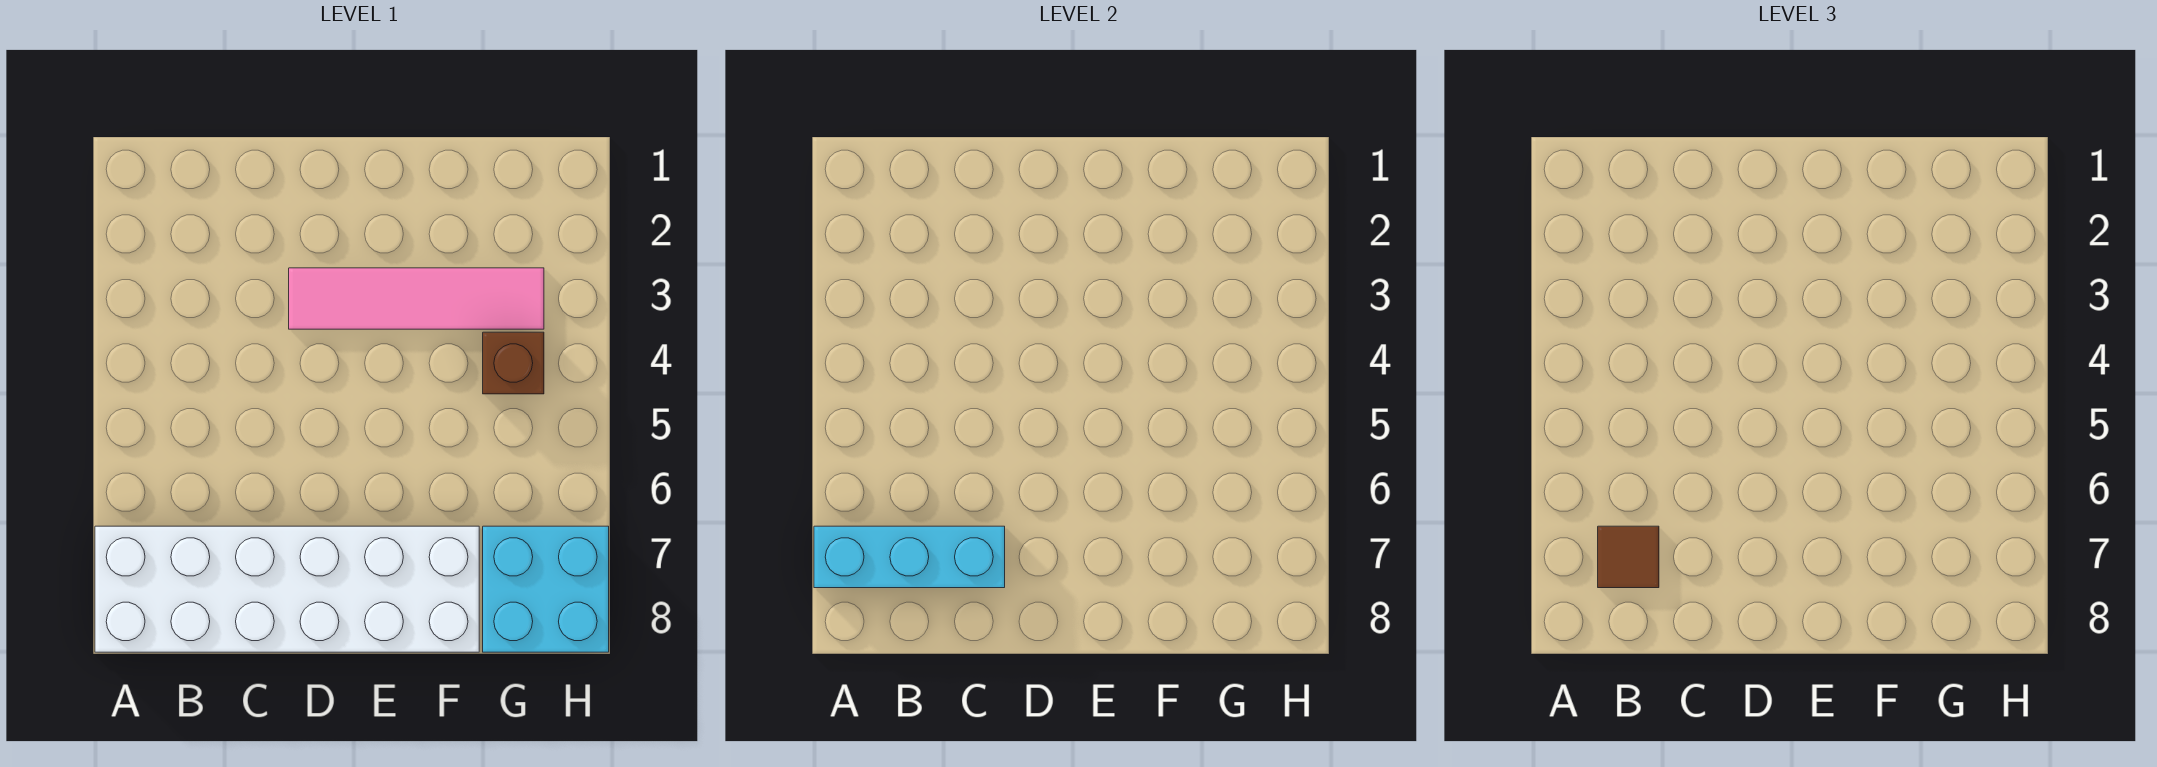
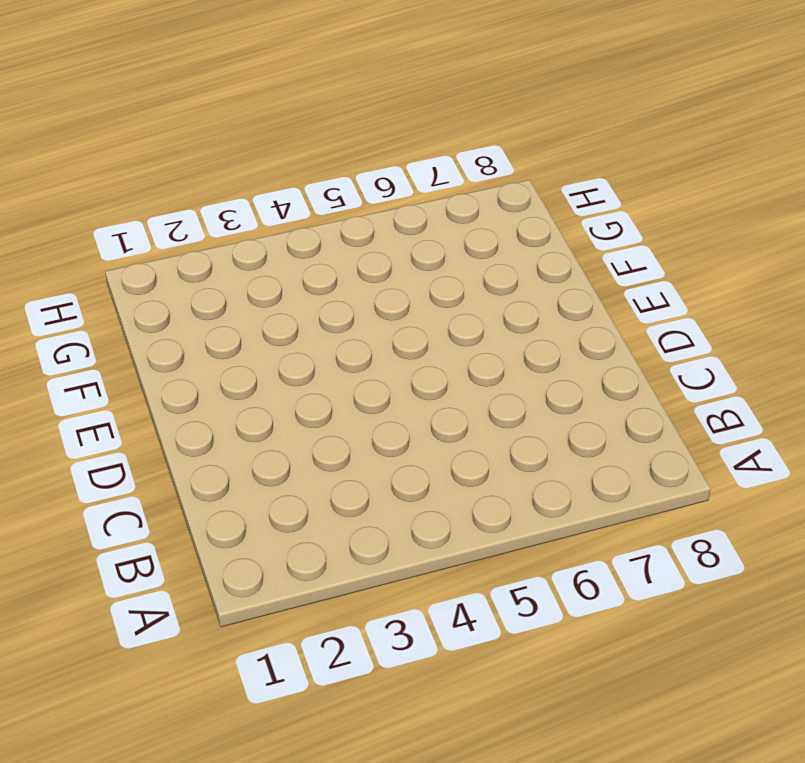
none -> white 2x6 brick [95,526,479,652]
none -> pink 1x4 tile [289,268,544,329]

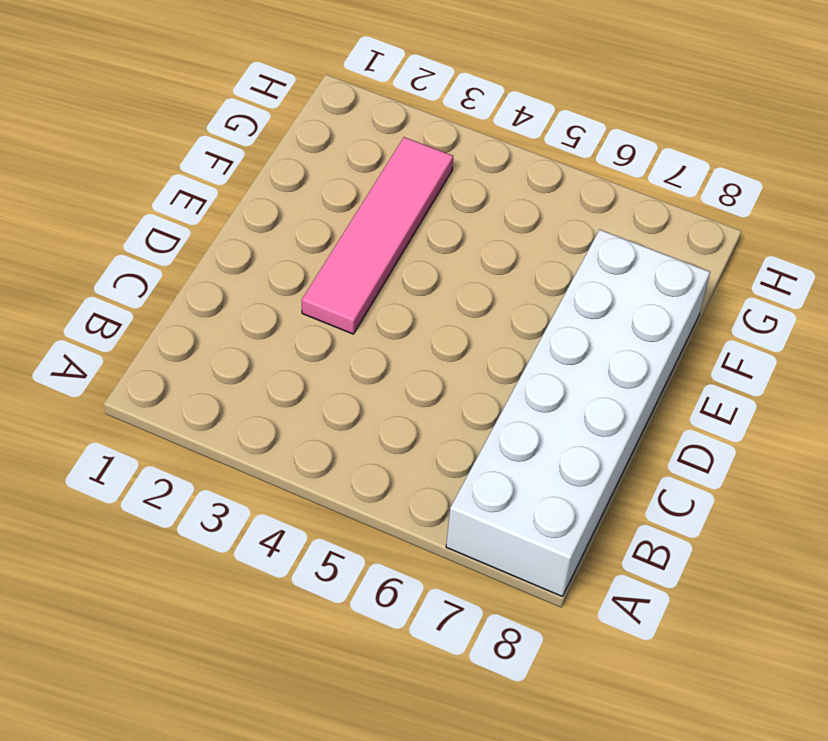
none -> brown 1x1 brick [483,332,544,394]
none -> cyan 2x2 brick [483,526,609,652]

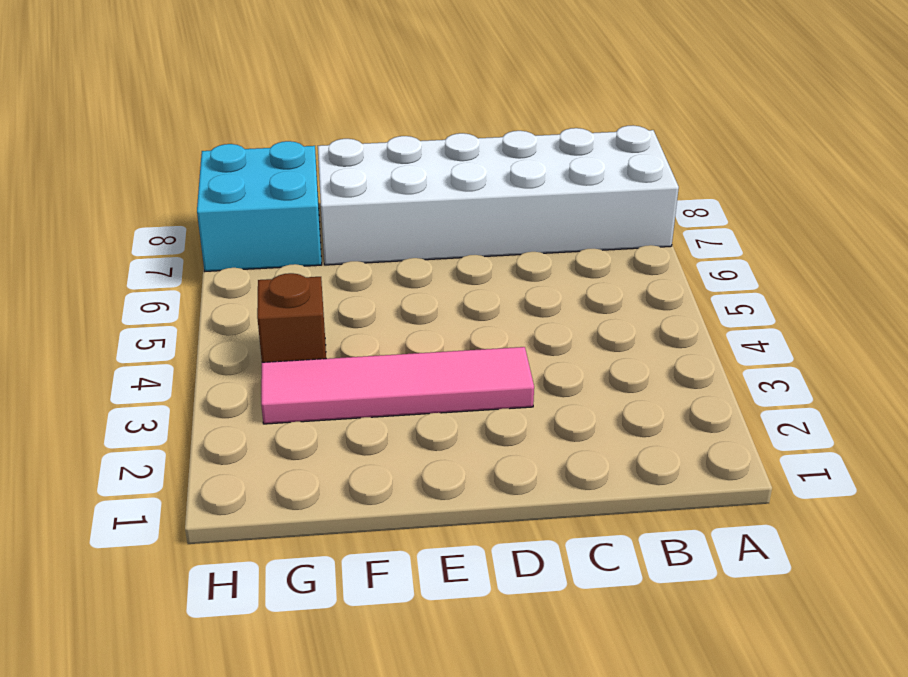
none -> cyan 1x3 brick [814,526,1005,588]
none -> brown 1x1 tile [1598,526,1659,588]

